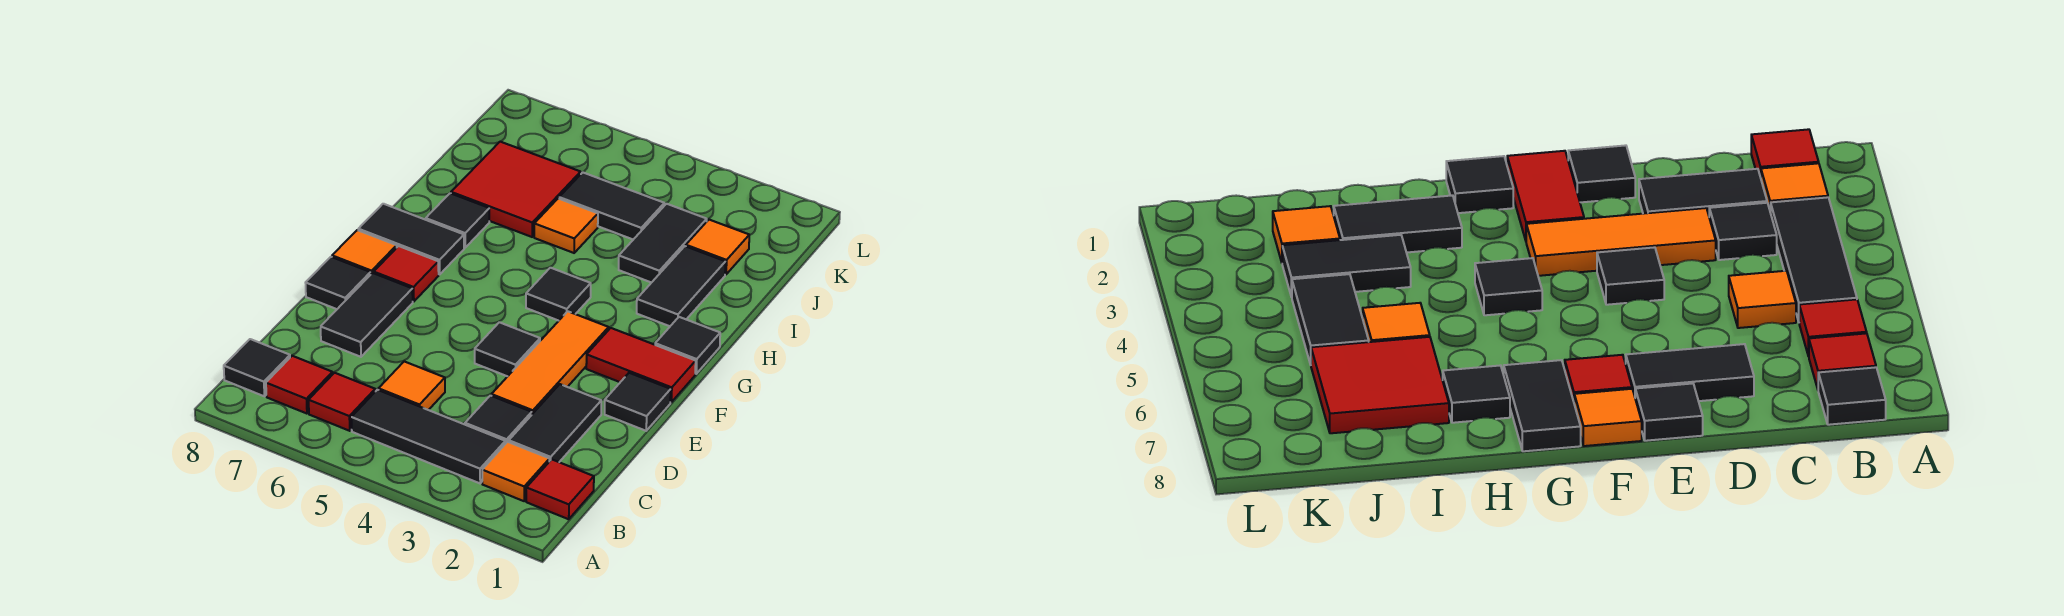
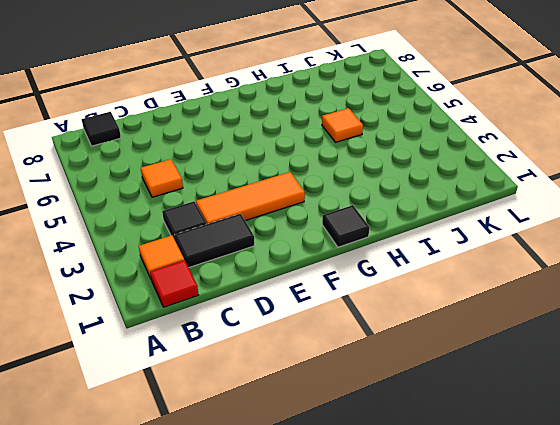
none -> black 1x3 tile [351,390,505,483]
none -> red 1x1 tile [309,373,375,431]
none -> red 1x1 tile [266,356,333,414]

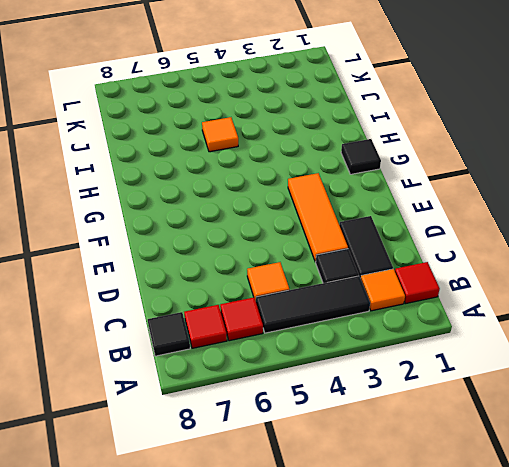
none -> black 1x2 tile [321,273,413,357]
none -> black 1x1 tile [605,373,671,431]
none -> black 1x1 tile [475,322,540,376]

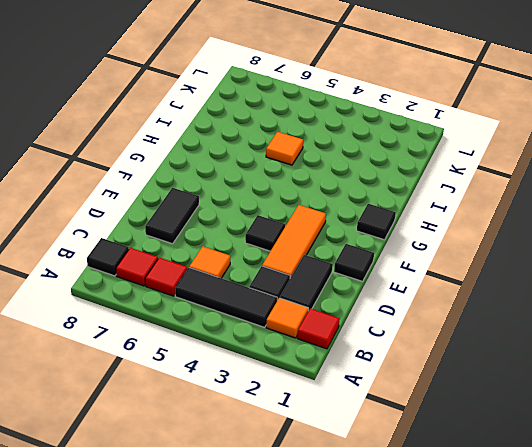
none -> black 1x1 tile [306,257,371,309]
none -> red 1x2 tile [586,328,696,402]
none -> red 1x1 tile [374,246,439,302]

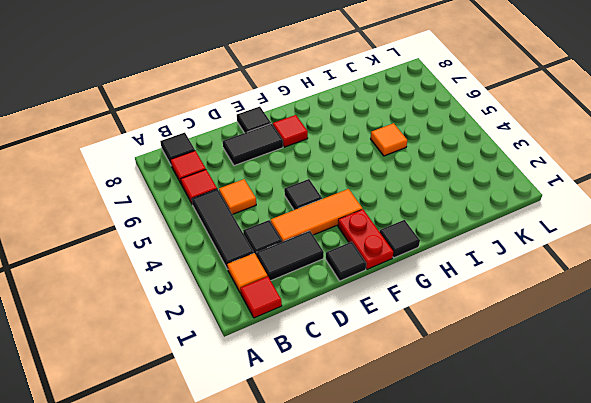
red 1x2 plate [338,209,393,269] -> red 1x2 tile [586,328,696,402]
none -> orange 1x1 tile [332,230,397,274]
none -> black 1x1 tile [526,268,591,321]
none -> black 1x2 tile [358,204,464,274]

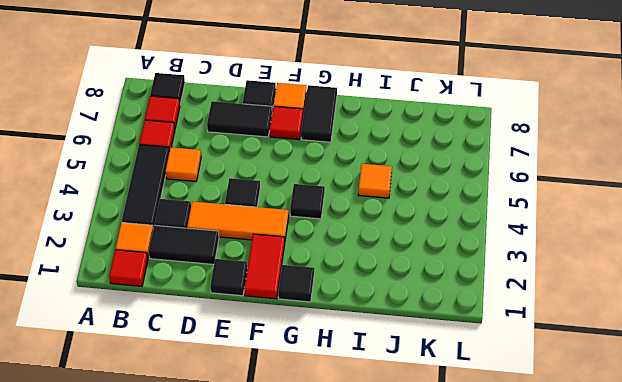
none -> black 1x2 tile [637,246,725,326]
none -> black 1x1 tile [426,193,489,248]
none -> black 1x2 tile [619,204,707,283]

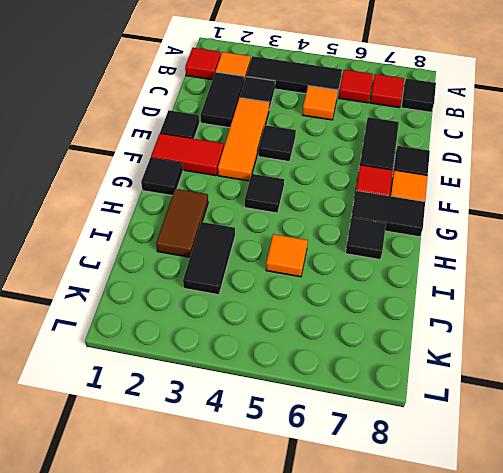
brown 1x2 tile [156,189,208,257] -> black 1x2 tile [637,246,725,326]
none -> red 2x2 tile [451,142,581,237]
none -> orange 1x1 tile [686,220,749,274]
none -> black 1x2 tile [559,172,664,239]

